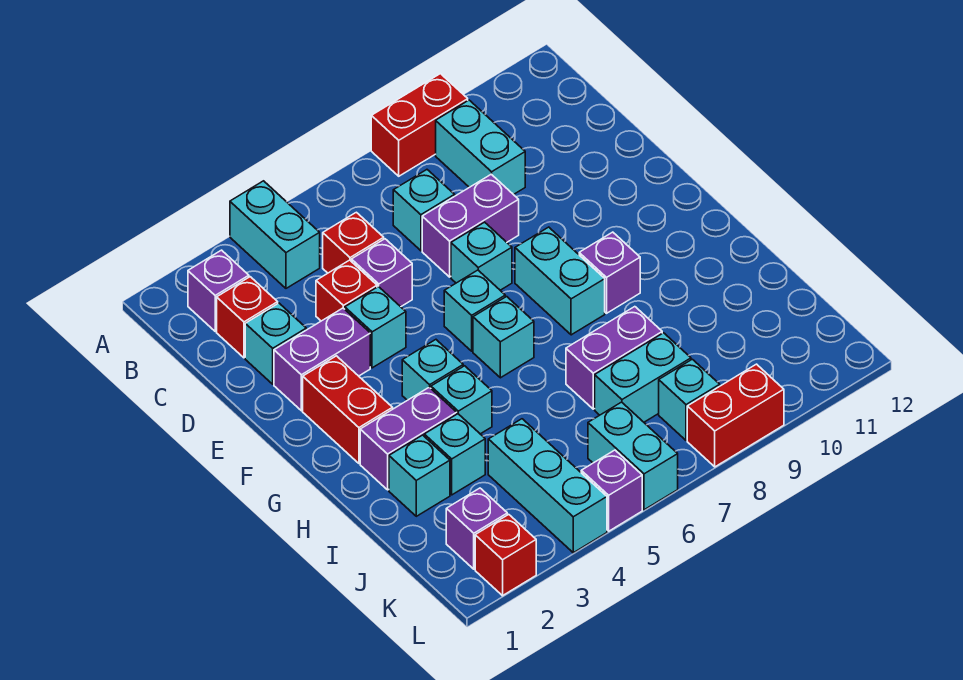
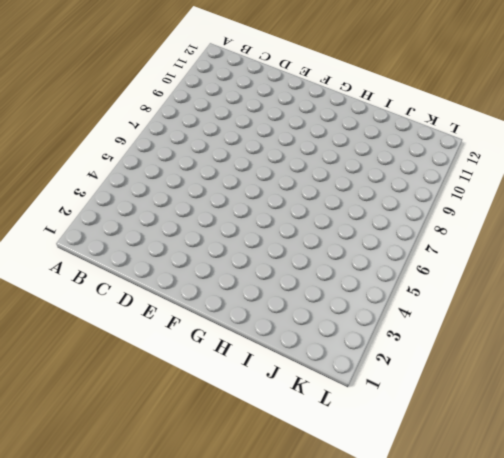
none -> cyan 1x2 brick [230,181,320,288]
none -> red 1x2 brick [371,74,468,176]
none -> purple 1x1 brick [188,250,249,331]
none -> cyan 1x2 brick [436,100,525,195]

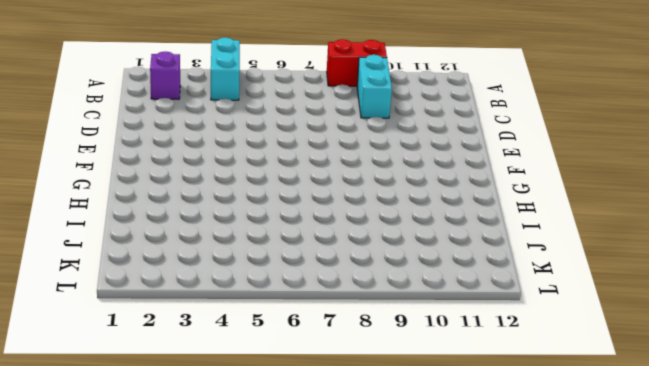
none -> red 1x1 brick [217,277,278,358]
none -> red 1x1 brick [323,212,384,273]
none -> cyan 1x1 brick [393,170,455,251]
none -> cyan 1x1 brick [245,303,306,384]

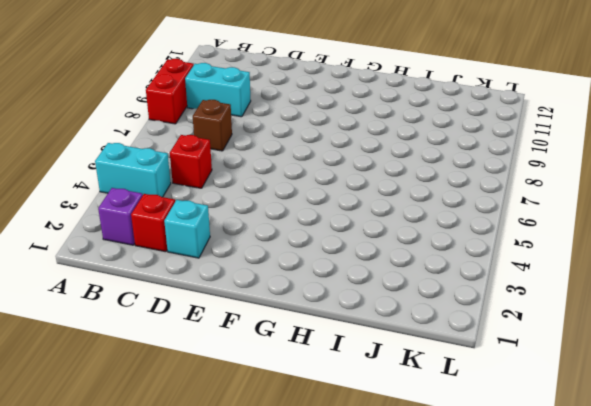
brown 1x1 brick [193,100,232,151] -> cyan 1x1 brick [393,170,455,251]
none -> red 1x1 brick [316,260,377,321]
none -> purple 1x1 brick [351,239,412,307]
none -> purple 1x2 brick [422,174,519,277]
none -> purple 1x2 brick [274,308,370,411]

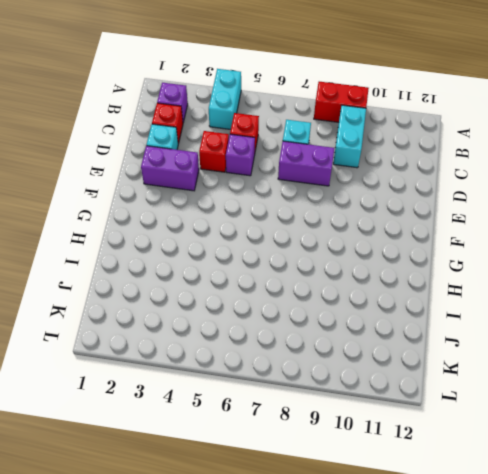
none -> cyan 1x1 brick [345,286,406,368]
none -> cyan 1x1 brick [451,222,512,290]
none -> red 1x2 brick [303,356,393,463]
none -> cyan 1x1 brick [444,270,505,351]

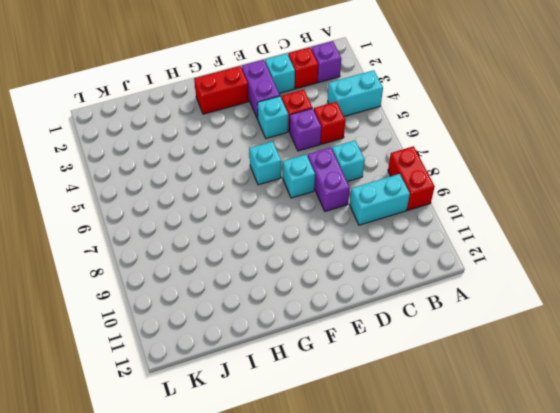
none -> cyan 1x2 brick [515,227,605,335]
none -> cyan 1x1 brick [402,340,463,400]
none -> cyan 1x1 brick [473,297,534,378]
none -> purple 1x1 brick [579,232,640,313]

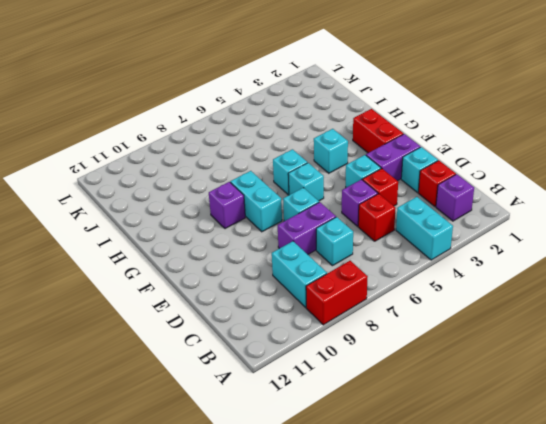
none -> purple 1x2 brick [360,387,457,490]
none -> cyan 1x1 brick [431,366,492,434]
none -> cyan 1x1 brick [389,435,450,516]
none -> cyan 1x1 brick [424,414,485,495]

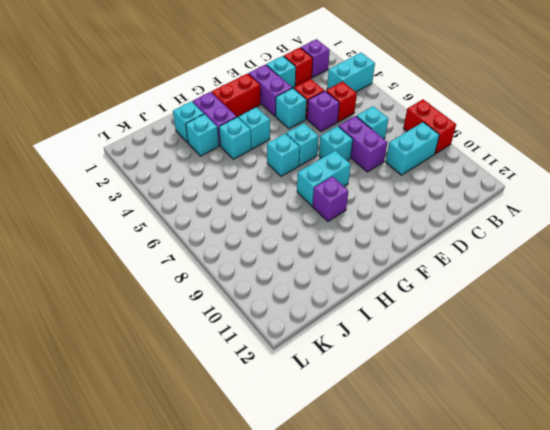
none -> purple 1x2 brick [566,307,662,409]
none -> cyan 1x3 brick [488,419,607,553]
none -> cyan 1x2 brick [595,333,691,422]
none -> purple 1x1 brick [446,488,507,569]

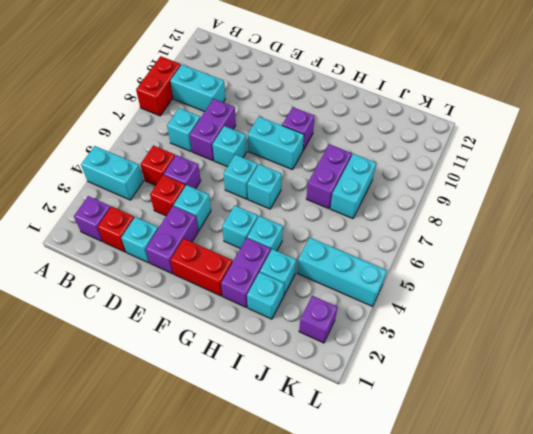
none -> cyan 1x2 brick [588,402,678,510]
none -> cyan 1x1 brick [659,359,720,440]
none -> red 1x1 brick [475,514,536,596]
none -> purple 1x1 brick [581,450,642,531]

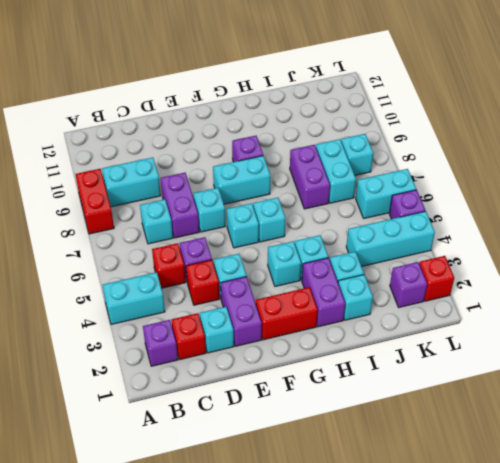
none -> red 1x2 brick [687,364,784,467]

